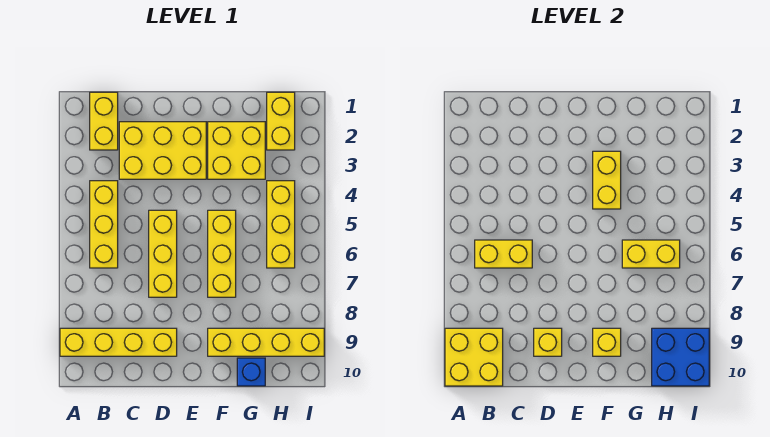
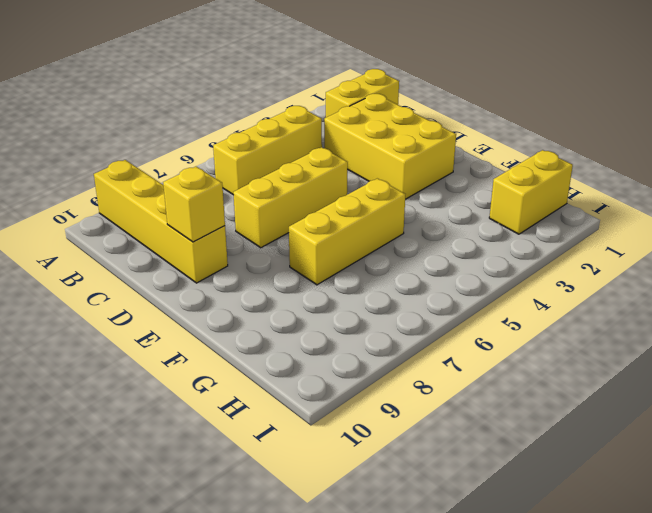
none -> yellow 2x2 brick [208,122,265,179]
none -> yellow 1x4 brick [208,328,324,356]
none -> blue 1x1 brick [237,358,265,386]

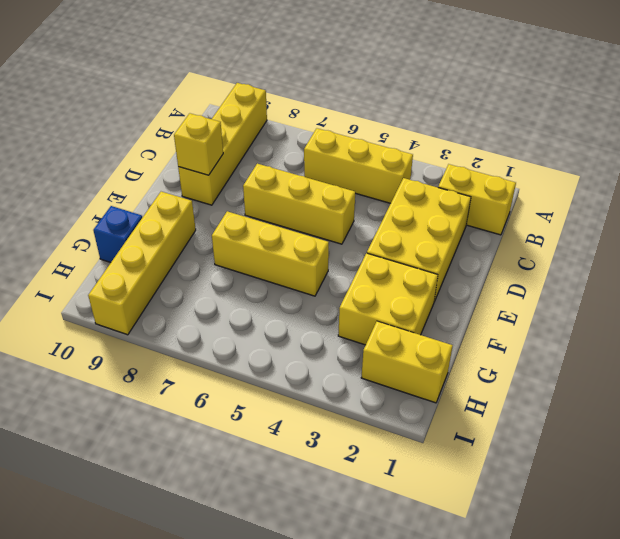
none -> yellow 1x3 brick [267,181,295,268]
none -> yellow 2x2 brick [445,328,503,386]
none -> yellow 1x2 brick [475,240,532,268]

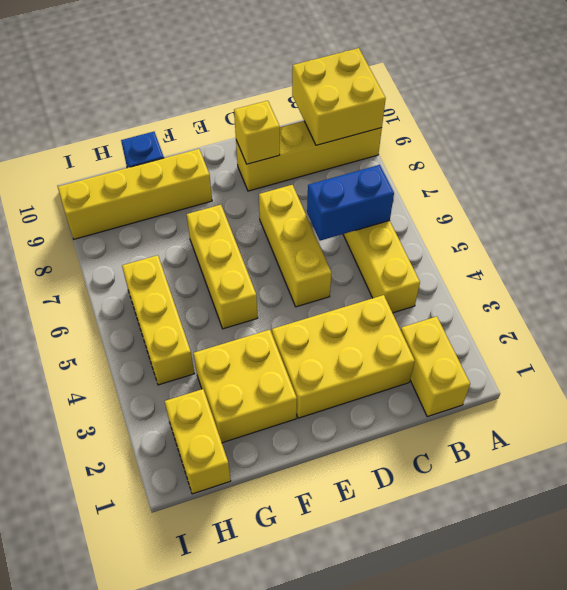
blue 1x2 brick [307,165,394,241] -> yellow 1x2 brick [475,240,532,268]
none -> yellow 1x2 brick [593,151,621,209]
none -> yellow 1x1 brick [593,328,621,356]
none -> yellow 1x2 brick [622,240,680,268]

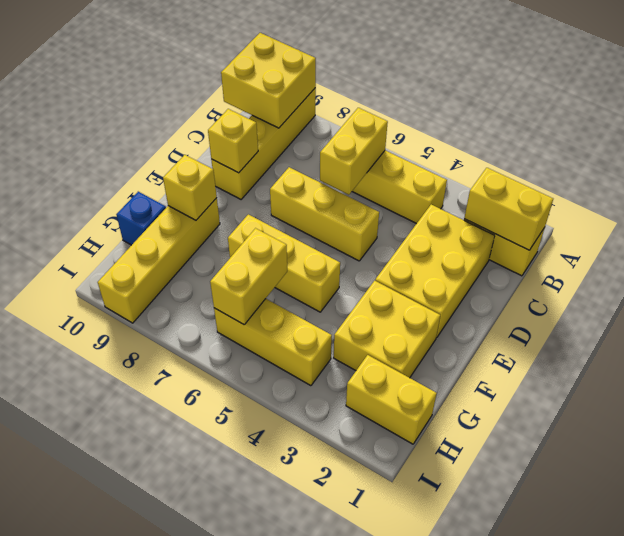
yellow 1x2 brick [464,168,553,250] -> yellow 1x2 brick moved to [593,151,621,209]
none -> blue 2x2 brick [652,328,709,386]

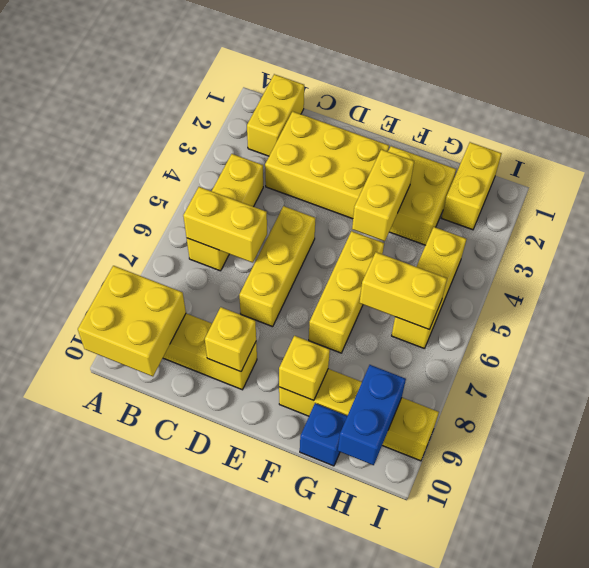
blue 1x2 brick [338,365,406,465] -> blue 2x2 brick [652,328,709,386]

